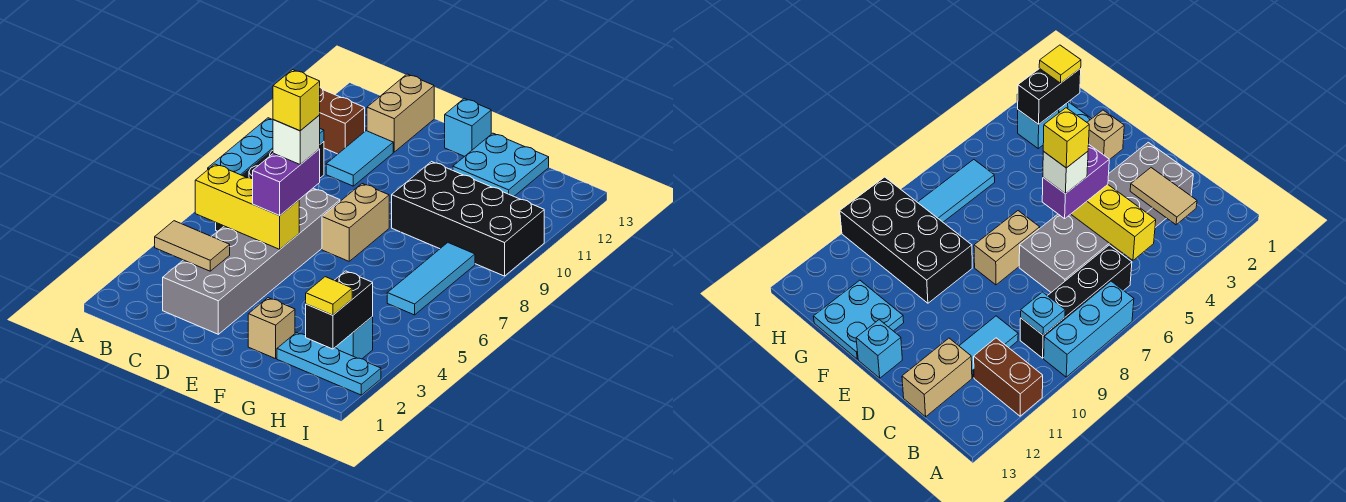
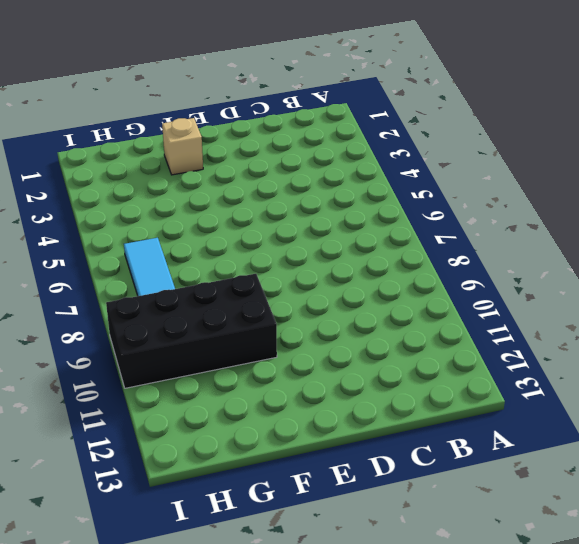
none -> cyan 1x3 brick [208,118,273,175]
none -> brown 1x2 brick [320,88,365,154]
none -> black 1x4 brick [1020,245,1132,358]

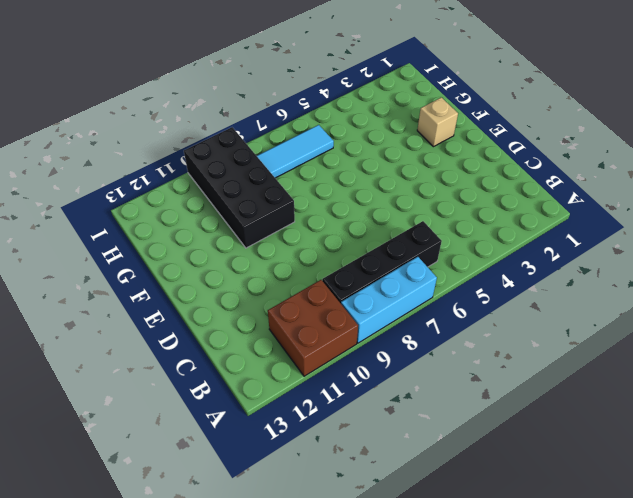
brown 2x2 brick [268,280,358,376] -> brown 1x2 brick [320,88,365,154]
none -> grey 2x6 brick [163,188,340,334]
none -> cyan 1x2 tile [326,131,393,186]
none -> tan 1x2 brick [367,74,434,152]

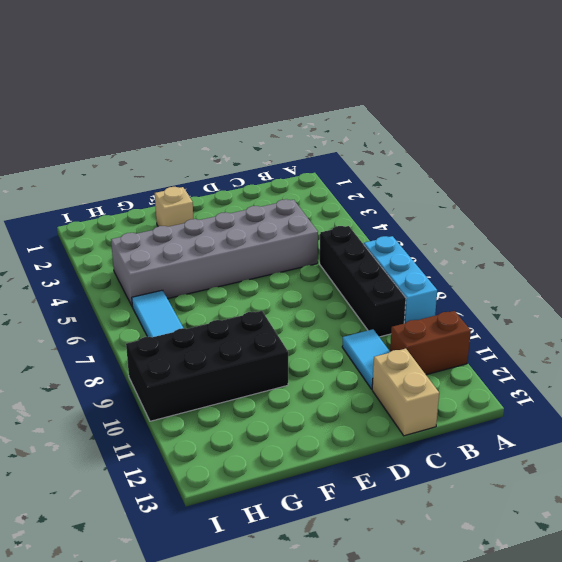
grey 2x6 brick [111,199,318,306] -> grey 2x6 brick turned to [163,188,340,334]
none -> tan 1x2 brick [322,184,389,261]
none -> cyan 1x1 brick [445,98,491,156]
none -> cyan 2x2 plate [453,133,549,196]

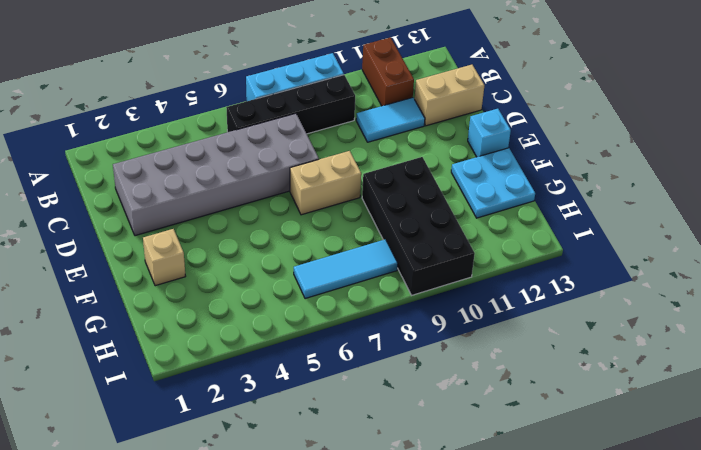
none -> cyan 1x3 plate [277,332,381,395]
none -> cyan 1x1 brick [336,317,373,359]
none -> tan 1x2 tile [155,221,230,271]

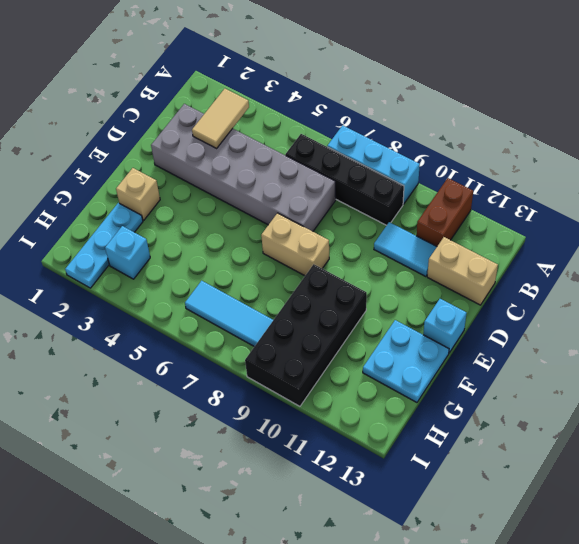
none -> yellow 1x3 brick [195,164,299,249]
none -> cyan 1x1 plate [1021,292,1065,335]
none -> black 1x2 brick [306,271,373,349]

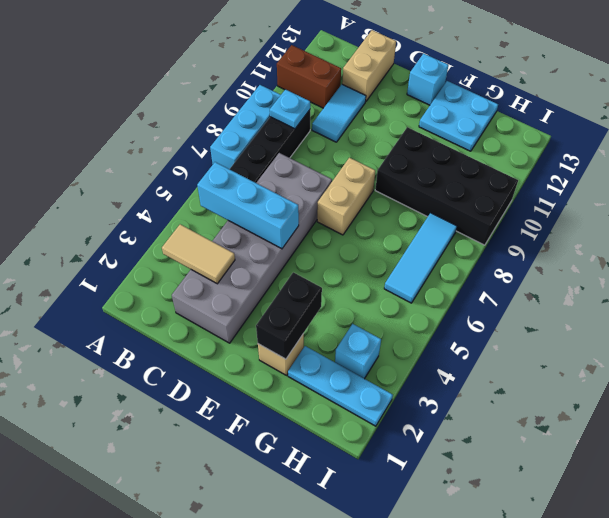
cyan 1x3 brick [197,162,299,249] -> yellow 1x3 brick [195,164,299,249]
black 1x2 brick [256,272,322,359] -> black 1x2 brick moved to [306,271,373,349]
none -> purple 1x2 brick [253,149,320,216]
none -> yellow 1x1 tile [306,277,352,315]
none -> white 1x1 brick [273,115,320,165]

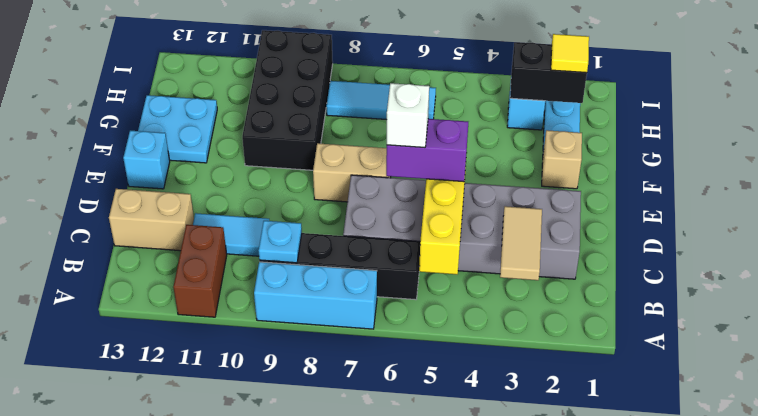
none -> yellow 1x1 brick [273,70,320,131]

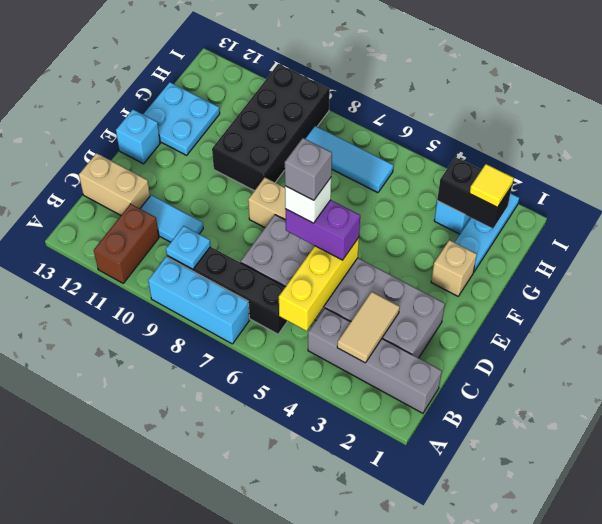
grey 1x4 brick [308,308,442,413] -> none
grey 1x1 brick [285,138,332,200] -> yellow 1x1 brick [273,70,320,131]

